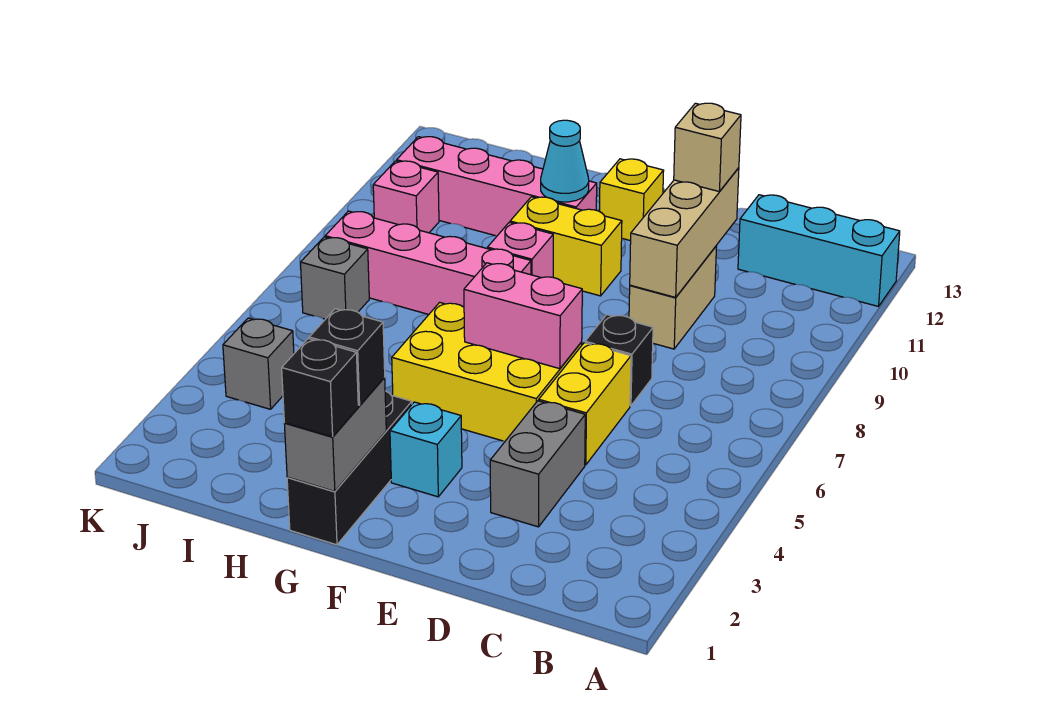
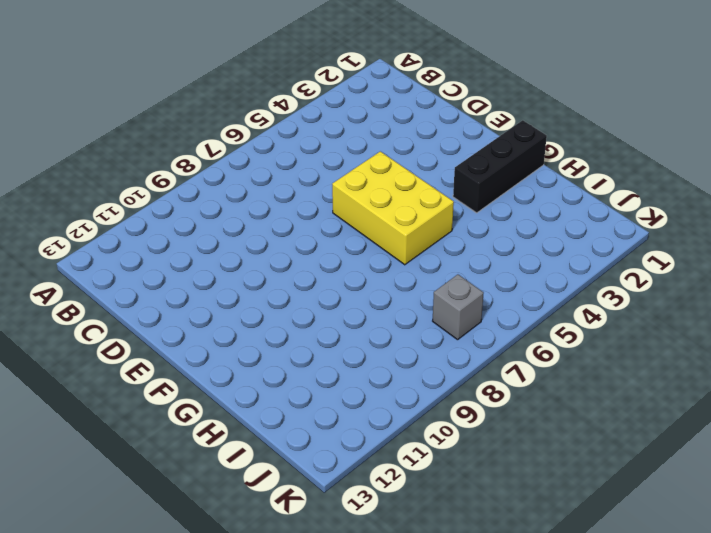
none -> cyan 1x3 brick [738,195,900,306]
none -> grey 1x2 brick [490,401,585,527]
none -> yellow 1x2 brick [539,343,631,465]

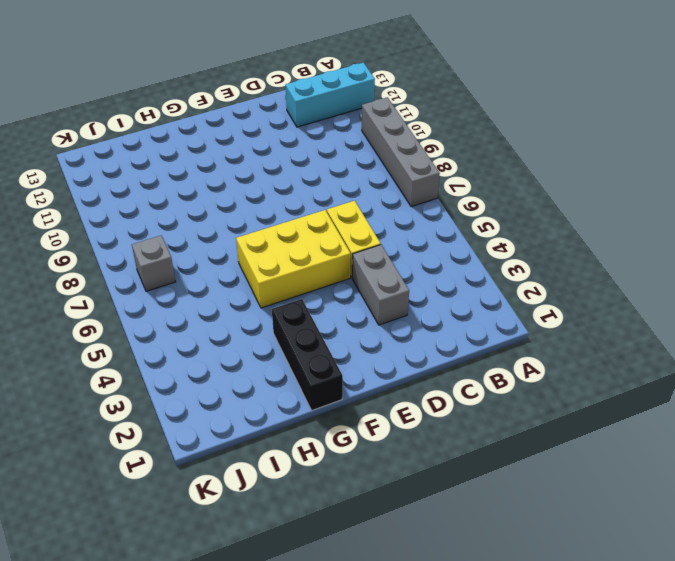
grey 1x4 brick [362,97,440,207] -> none
none -> black 1x1 brick [585,315,653,406]
none -> tan 1x2 brick [629,246,717,349]
none -> cyan 1x1 brick [390,402,462,497]

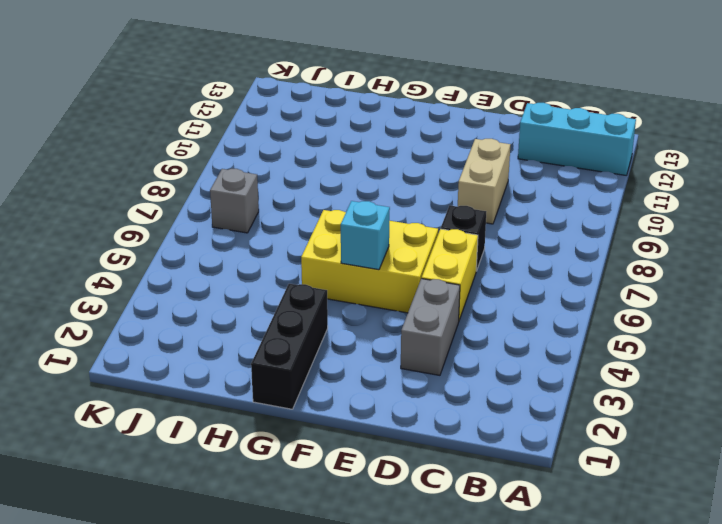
cyan 1x1 brick [341,201,390,270] -> cyan 1x1 brick moved to [390,402,462,497]
none -> yellow 1x2 brick [510,197,622,296]
none -> yellow 1x1 brick [600,159,664,241]
none -> pink 1x4 brick [325,211,531,315]

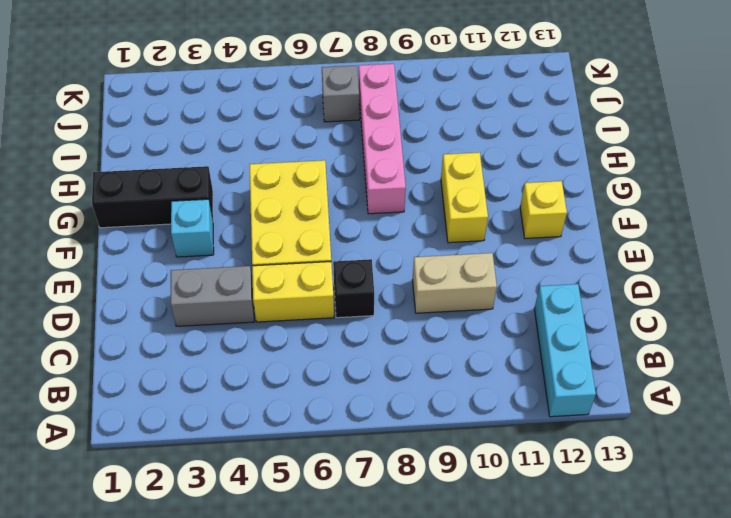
none -> pink 1x1 brick [487,222,553,278]
none -> pink 1x4 brick [397,137,597,236]
none -> grey 1x1 brick [223,318,294,409]

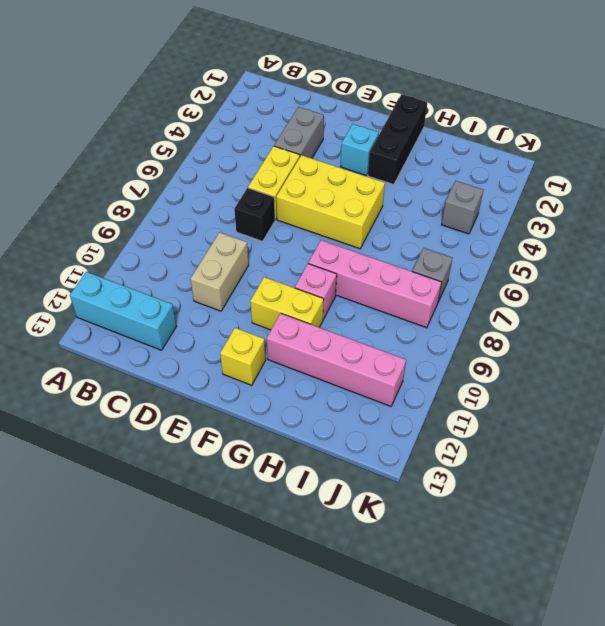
none -> pink 1x1 brick [373,161,439,233]
none -> tan 1x3 brick [630,168,739,297]
none -> pink 1x2 brick [464,263,582,369]

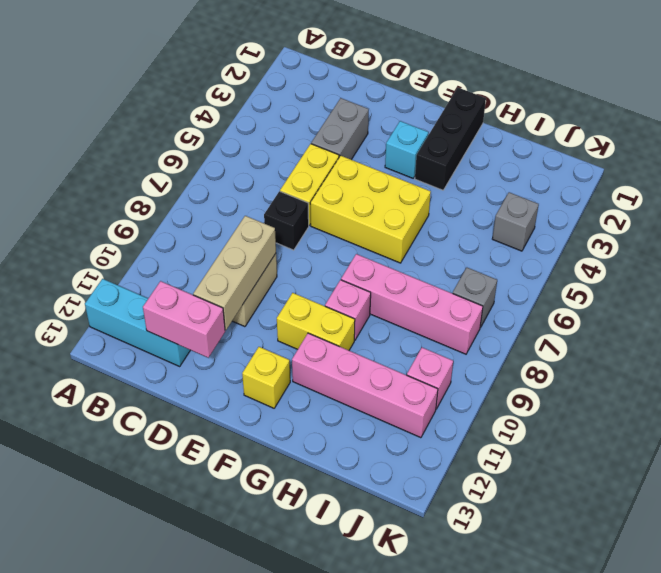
pink 1x2 brick [143,281,225,358] -> pink 1x2 brick moved to [464,263,582,369]
none -> grey 1x2 brick [284,378,386,491]
none -> cyan 1x1 cone [541,120,589,202]
none -> tan 1x1 brick [674,103,741,191]

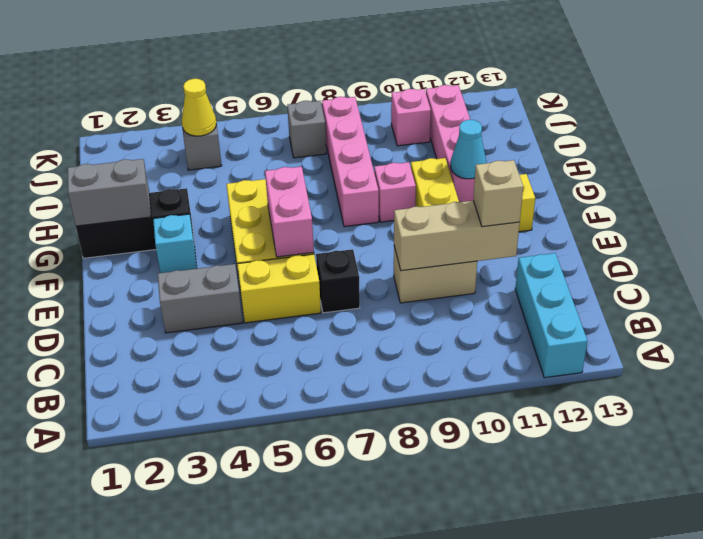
yellow 1x1 cone [182,79,216,136] -> none
none -> black 1x1 brick [282,339,358,437]
none -> black 1x1 brick [309,309,385,406]

